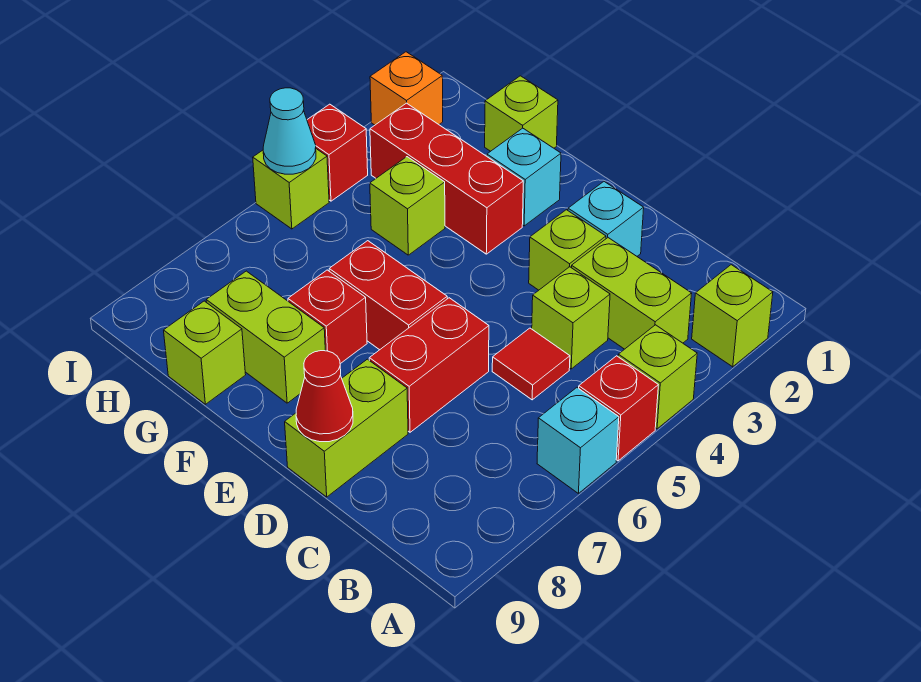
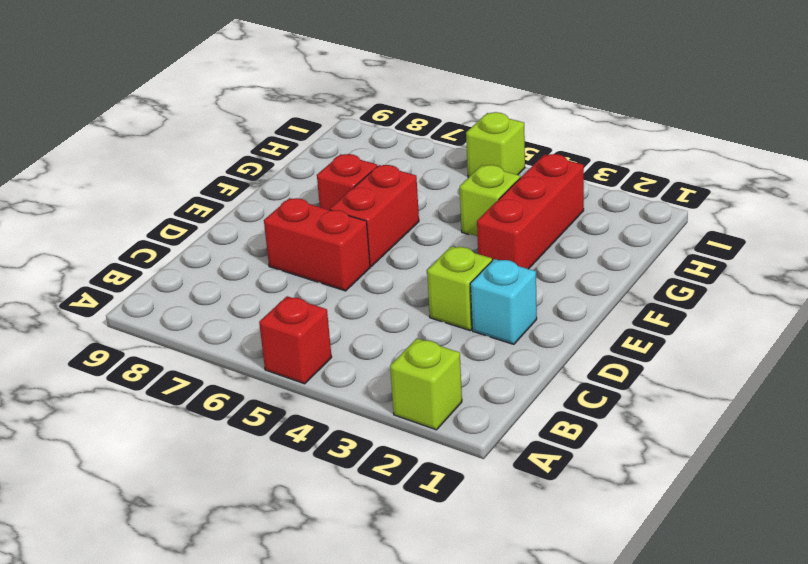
none -> lime 1x1 brick [618,325,697,429]
none -> cyan 1x1 brick [537,388,619,493]
none -> lime 1x2 brick [572,238,692,349]

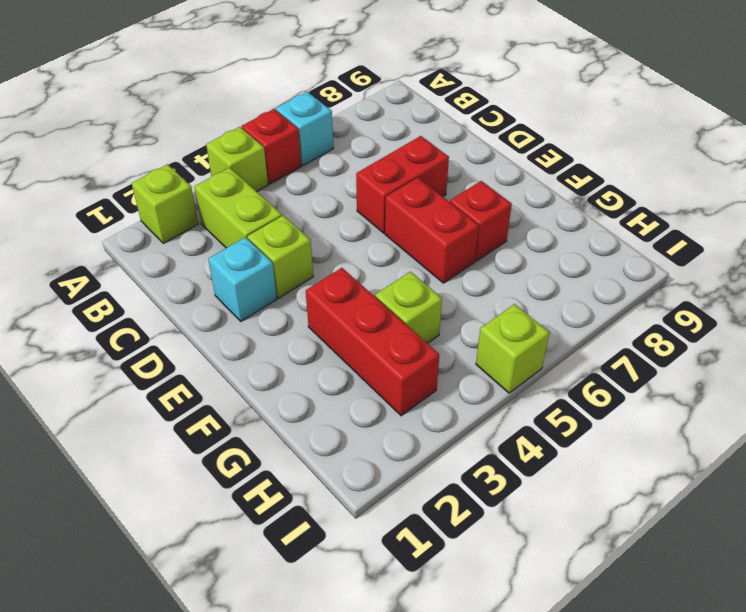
none -> lime 1x1 brick [532,267,610,369]
none -> red 1x1 tile [492,328,570,400]
none -> lime 1x2 brick [285,359,408,497]

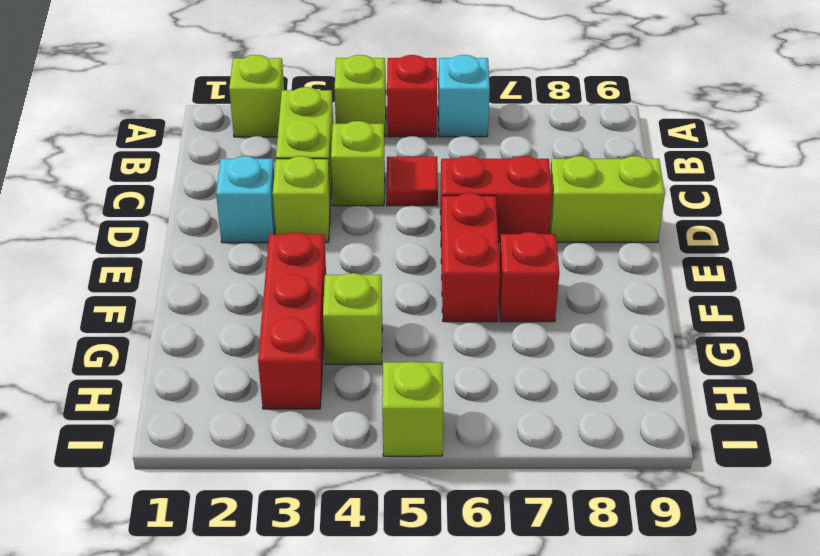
none -> cyan 1x1 brick [487,128,561,226]
none -> lime 1x2 brick [206,271,325,403]
none -> lime 1x1 brick [485,76,558,151]

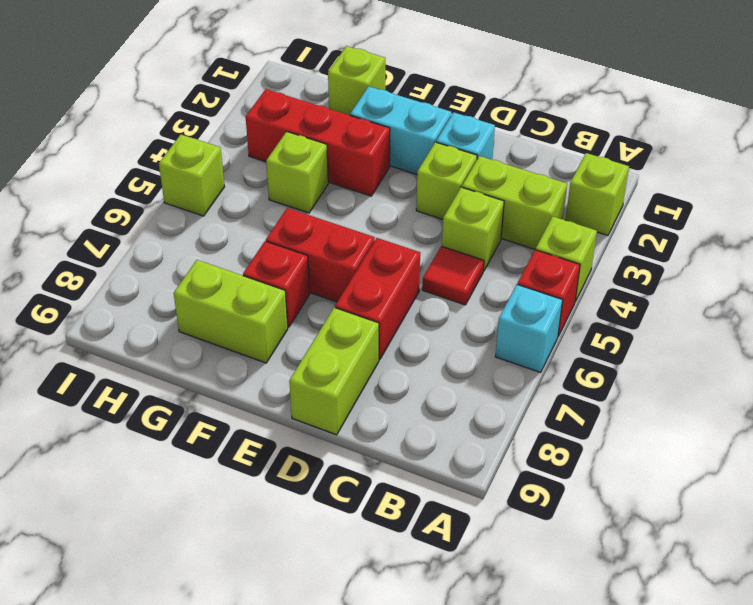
cyan 1x2 brick [350,86,451,174] -> cyan 1x1 brick [487,128,561,226]
none -> lime 1x1 brick [164,301,246,404]
none -> orange 1x1 brick [370,52,443,125]
none -> red 1x1 brick [307,104,368,201]

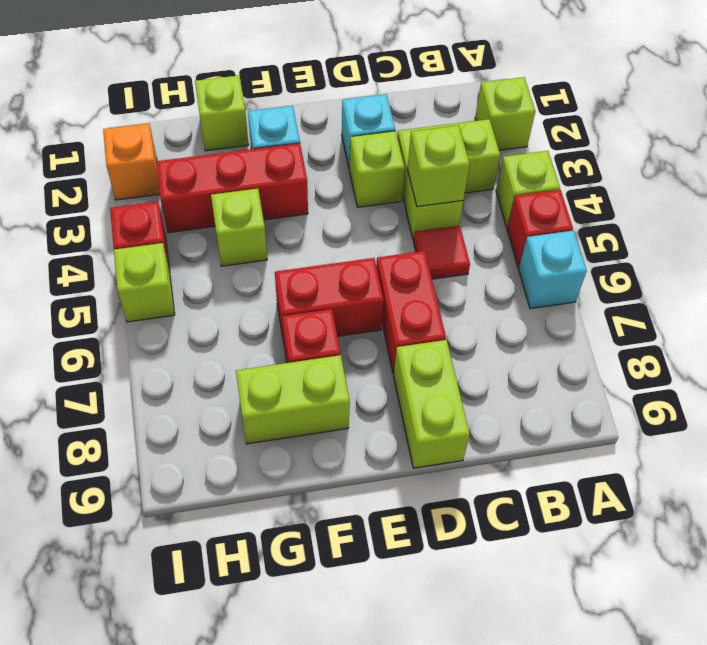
lime 1x1 brick [407,125,470,207] -> lime 1x1 brick moved to [164,301,246,404]
none -> red 1x1 cone [296,351,353,442]
none -> cyan 1x1 cone [263,88,316,174]

